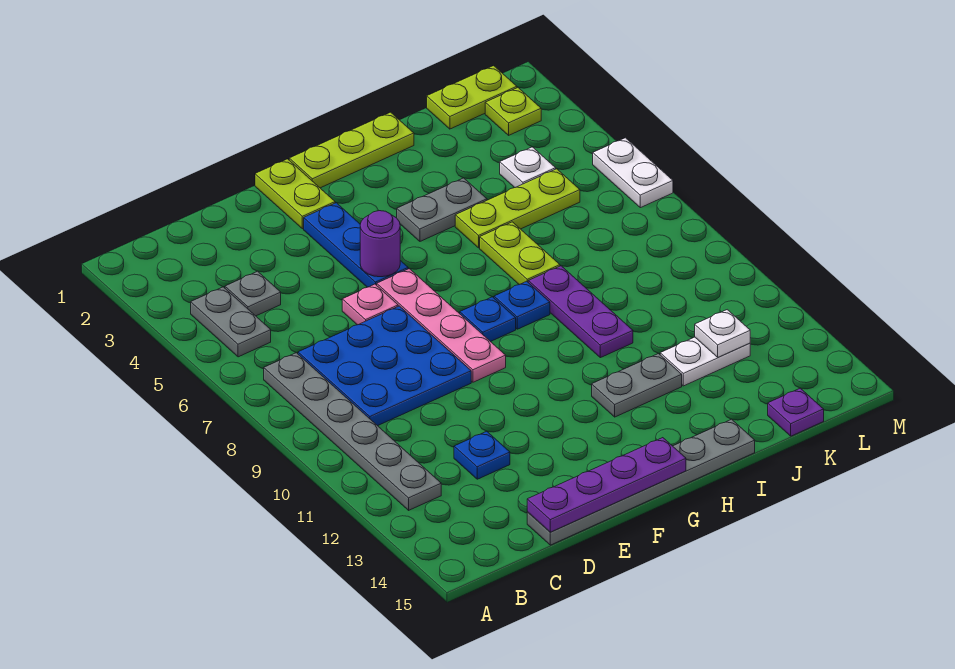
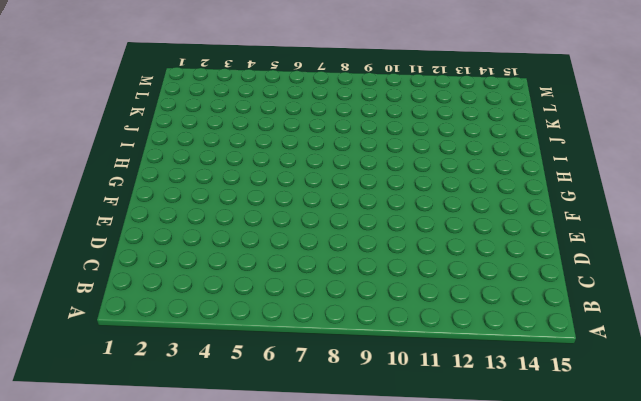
none -> grey 1x2 plate [191,287,271,357]
none -> grey 1x6 plate [264,353,441,510]
none -> grey 1x1 plate [225,271,281,316]

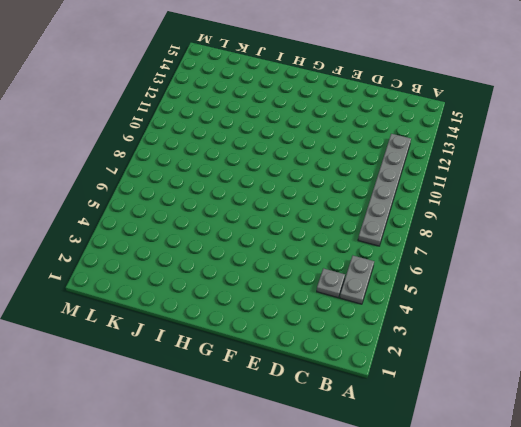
none -> blue 3x3 plate [298,306,471,426]
none -> blue 1x1 plate [454,431,510,479]
none -> grey 1x6 plate [527,419,755,545]

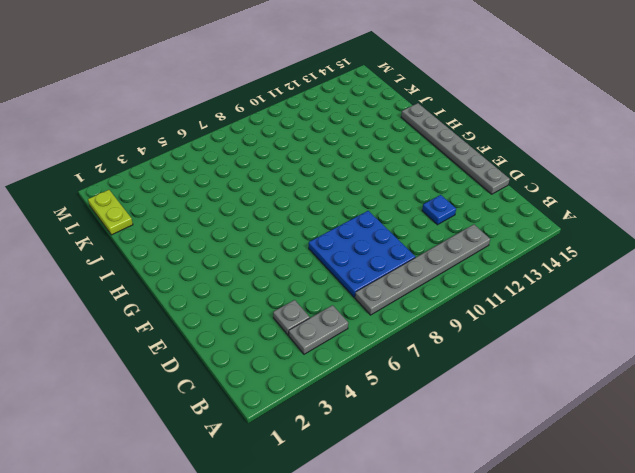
none -> pink 1x1 plate [342,284,398,325]
none -> lime 1x2 plate [255,159,335,229]
none -> blue 1x3 plate [304,203,408,287]

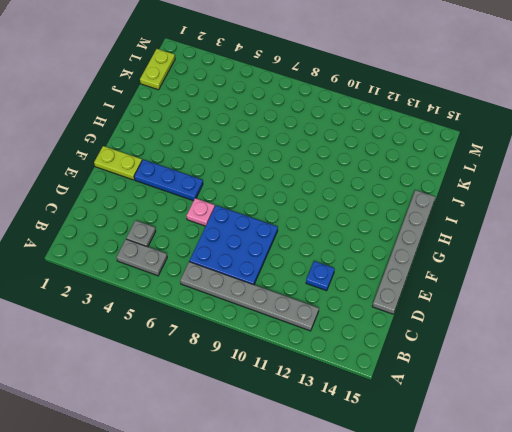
none -> pink 1x4 plate [377,269,506,382]
none -> lime 1x3 plate [289,112,414,188]
none -> blue 1x1 plate [460,297,516,342]

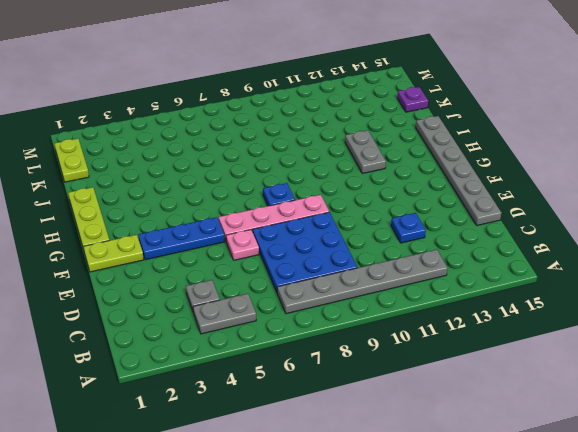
none -> grey 1x2 plate [397,178,487,241]
none -> blue 1x1 plate [494,281,550,329]
none -> lime 1x3 plate [455,169,580,248]

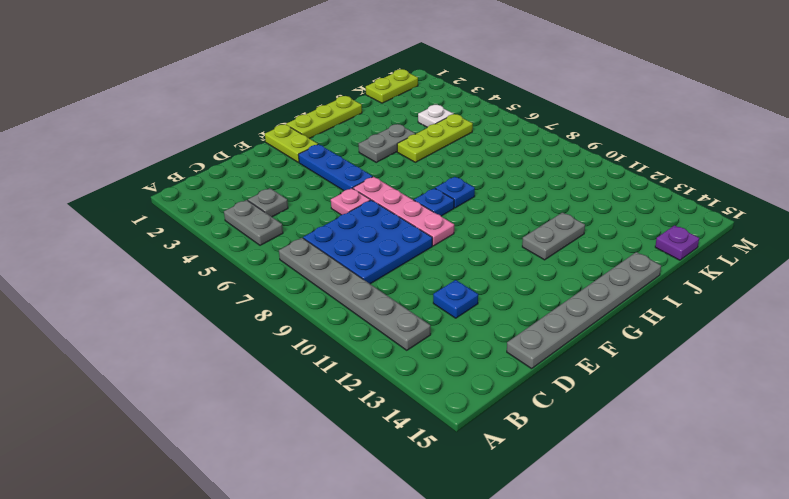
none -> lime 1x2 plate [480,222,560,285]
none -> purple 1x3 plate [528,266,633,358]
none -> white 1x2 plate [660,337,750,386]

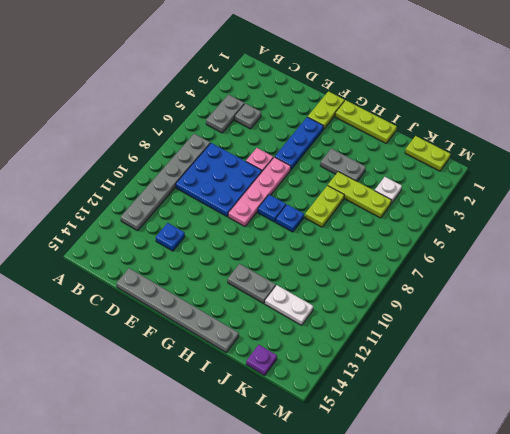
none -> purple 1x3 plate [528,266,633,358]
none -> lime 1x1 plate [485,87,541,135]
none -> white 1x2 plate [593,138,673,208]

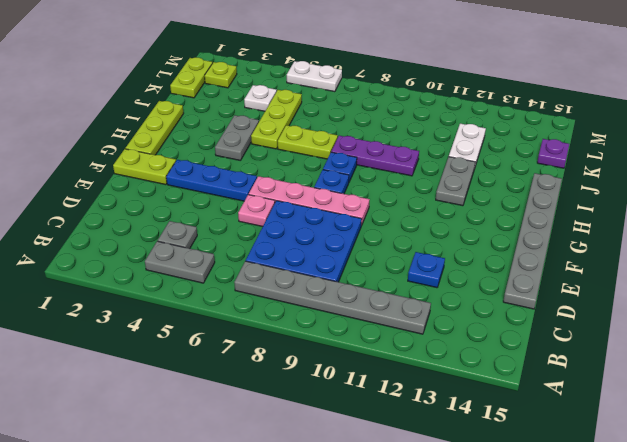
none -> purple 1x4 plate [527,438,686,532]
none -> purple 1x1 round brick [360,211,400,277]
none -> white 1x1 plate [695,310,750,357]

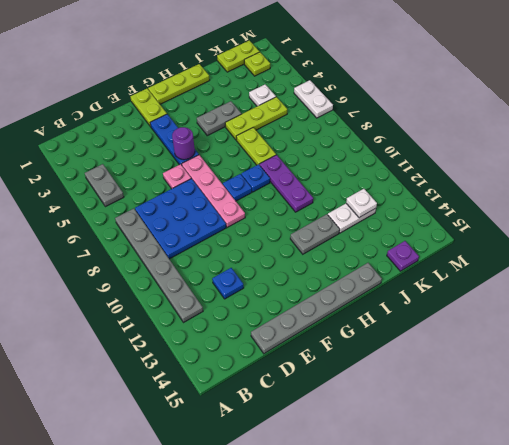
none -> grey 1x1 plate [225,271,281,316]
none -> purple 1x4 plate [527,438,686,532]

